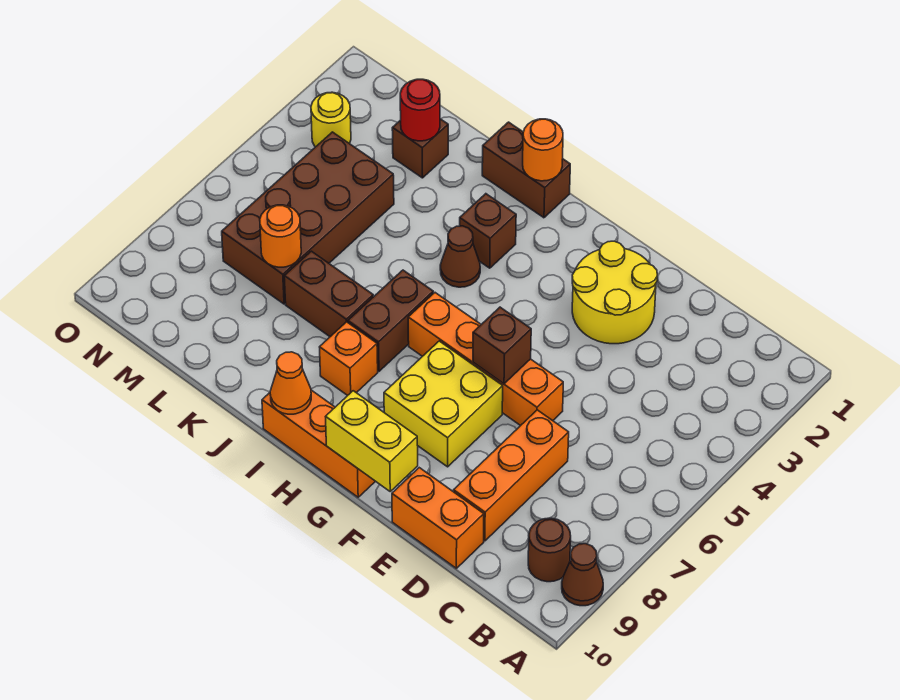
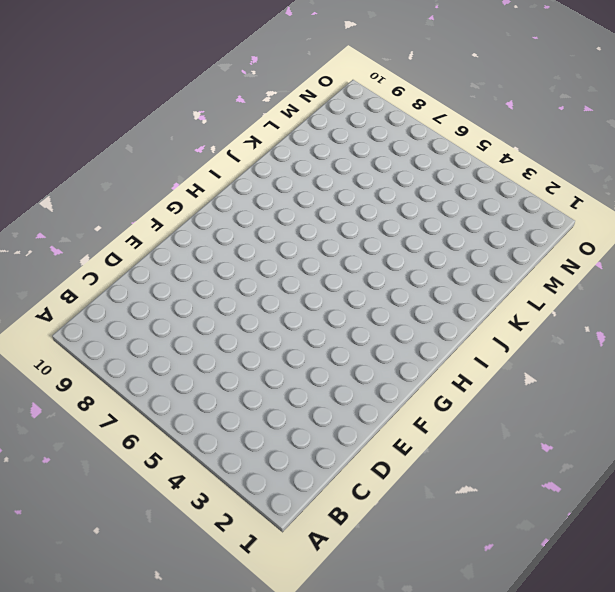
none -> brown 1x1 cone [562,544,603,606]
none -> brown 1x1 round brick [528,518,571,582]
none -> orange 1x3 brick [454,410,569,541]

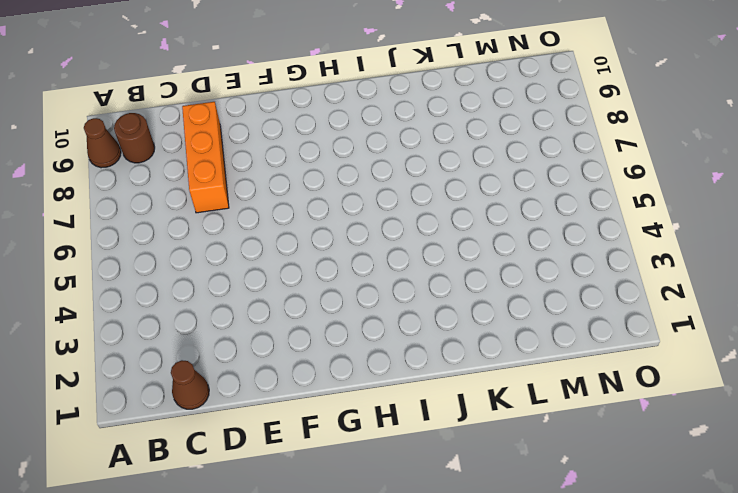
brown 1x1 cone [171,360,209,409] -> brown 1x1 cone moved to [440,226,480,287]
none -> orange 1x2 brick [392,468,484,568]
none -> yellow 2x2 round brick [572,241,657,344]
none -> orange 1x4 brick [408,293,563,426]

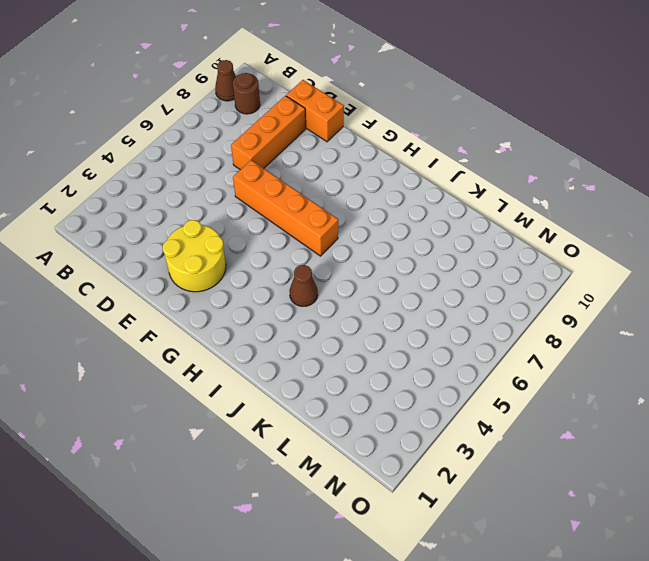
none -> yellow 2x2 brick [384,341,503,467]
none -> orange 1x3 brick [262,390,375,497]
none -> brown 1x2 brick [482,122,570,218]

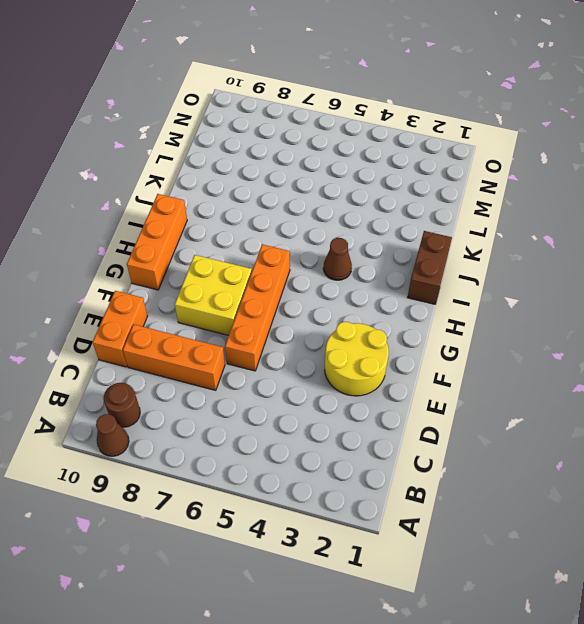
none -> brown 1x1 brick [460,194,516,268]
none -> brown 1x2 brick [348,270,433,371]
none -> orange 1x1 brick [320,322,378,396]

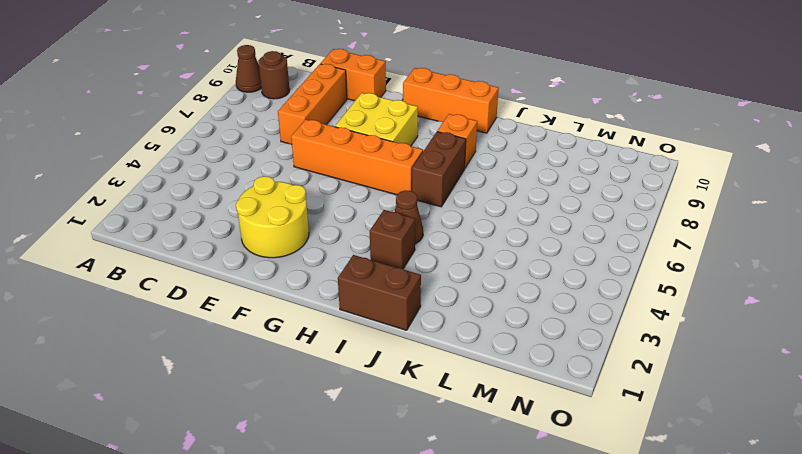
none -> brown 1x2 brick [284,251,373,337]
none -> brown 1x1 brick [392,119,448,178]
none -> brown 2x4 brick [222,132,394,304]

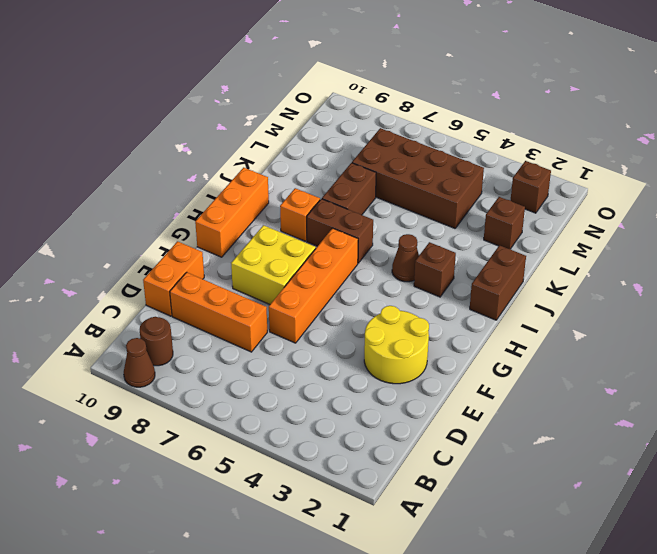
brown 1x1 brick [511,161,551,213] -> brown 1x1 brick moved to [473,307,531,384]
none -> yellow 1x1 round brick [311,92,351,147]
none -> yellow 1x2 brick [326,391,418,491]
none -> orange 1x1 round brick [523,119,563,181]

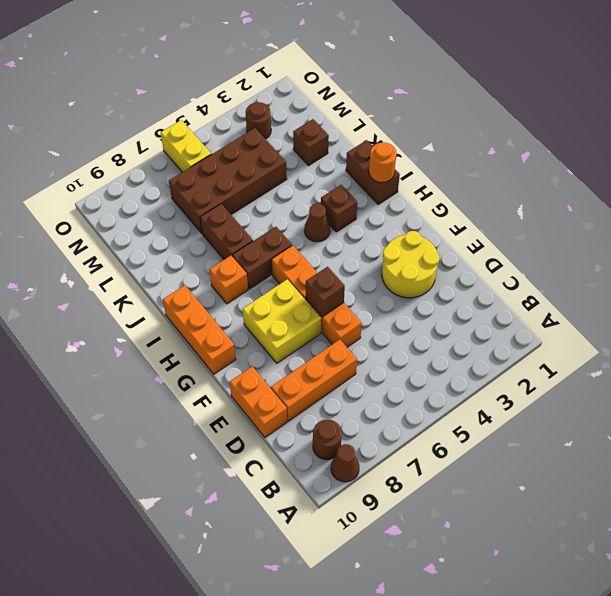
brown 1x1 round brick [246,102,271,139] -> yellow 1x1 round brick [311,92,351,147]
yellow 1x2 brick [161,120,211,172] -> yellow 1x2 brick moved to [326,391,418,491]
none -> orange 1x1 cone [270,352,311,414]
none -> red 1x1 round brick [400,79,440,141]
none -> orange 1x1 round brick [260,205,301,267]

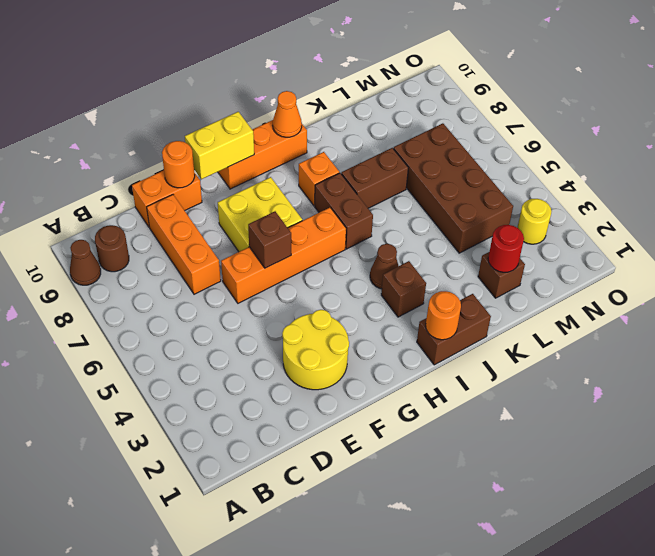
orange 1x1 round brick [162,141,195,188] -> orange 1x1 round brick moved to [260,205,301,267]

